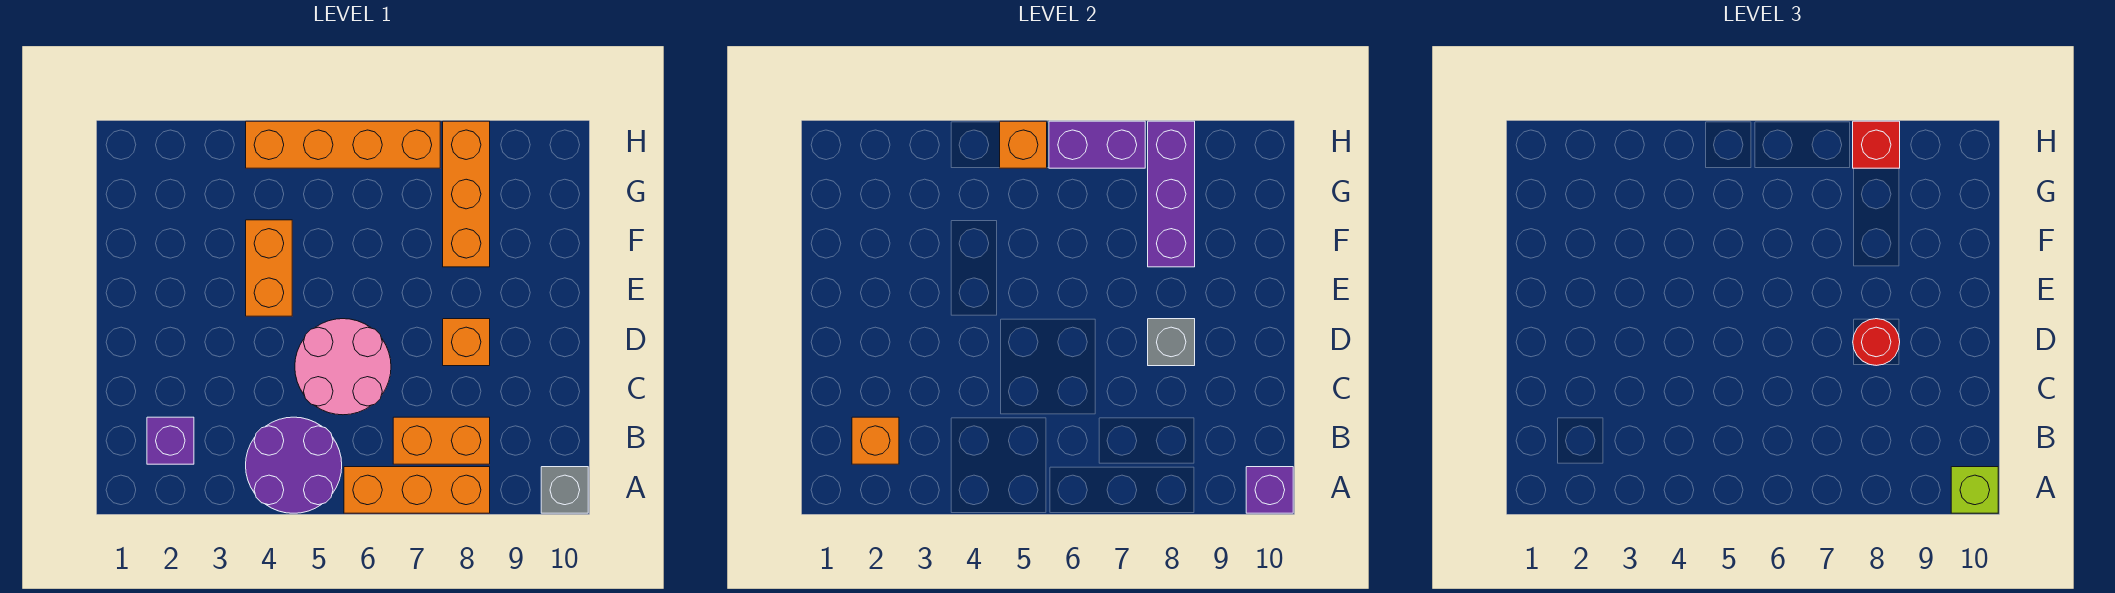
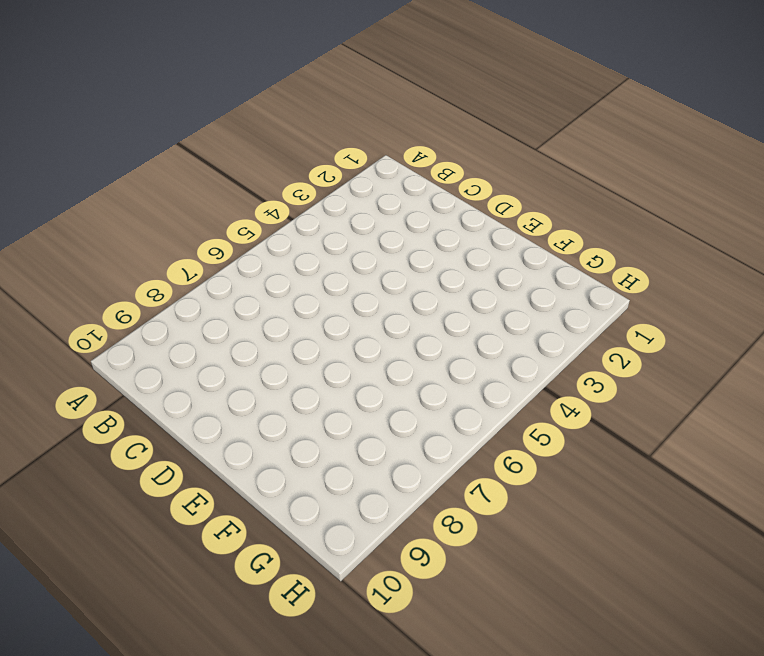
none -> purple 2x2 round brick [246,417,342,513]
none -> orange 1x3 brick [344,467,490,513]
none -> grey 1x1 brick [541,467,588,513]

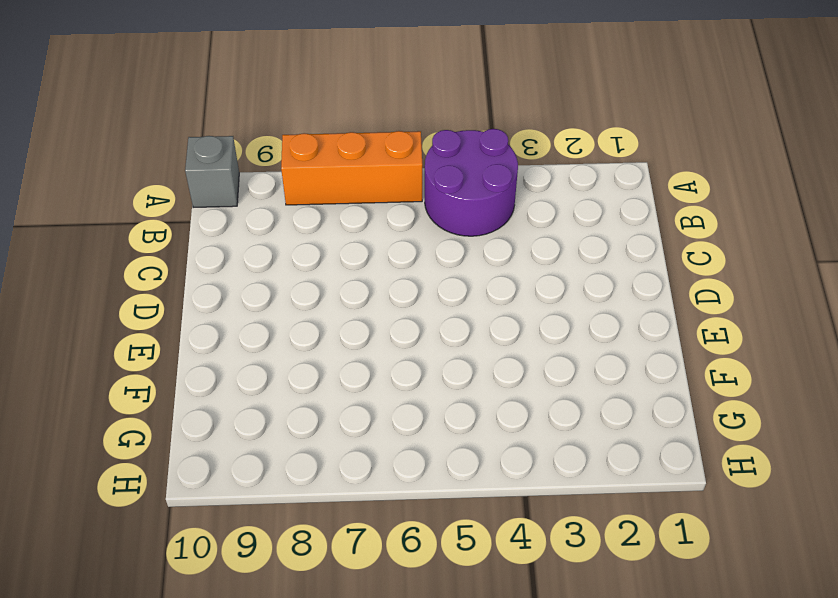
none -> purple 1x1 brick [147,417,194,464]
none -> orange 1x2 brick [393,417,490,464]
none -> pink 2x2 round brick [295,319,391,415]

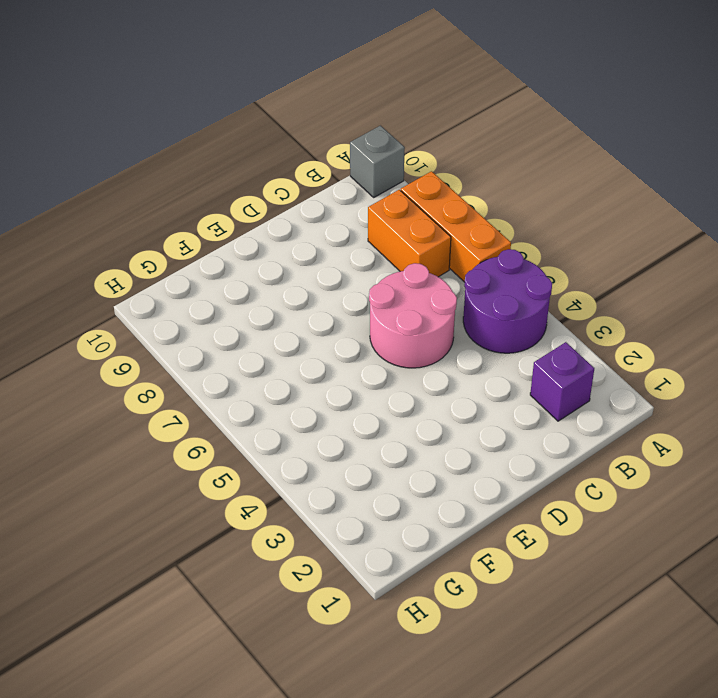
none -> orange 1x1 brick [443,319,490,366]
none -> orange 1x2 brick [246,220,292,316]
none -> orange 1x3 brick [443,121,490,267]

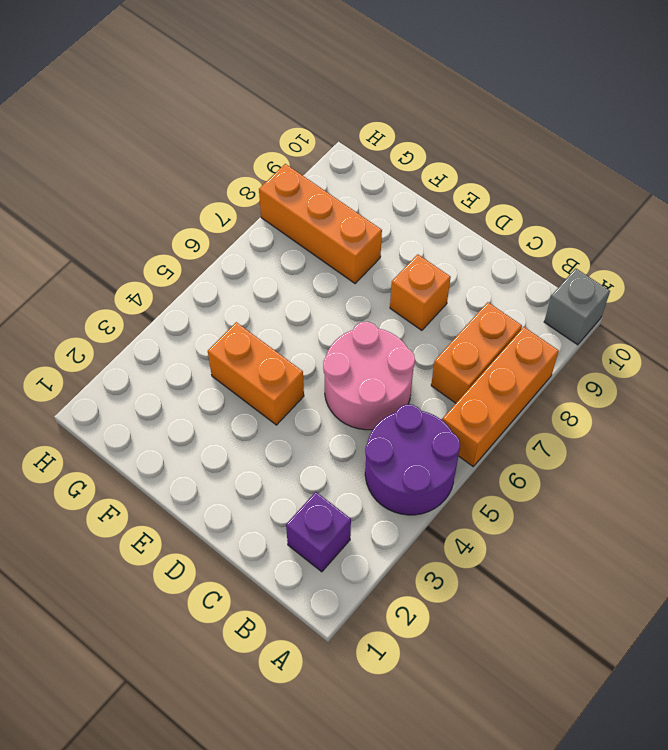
none -> orange 1x4 brick [246,121,440,168]
none -> purple 1x1 brick [1246,467,1293,513]
none -> orange 1x1 brick [852,417,899,464]

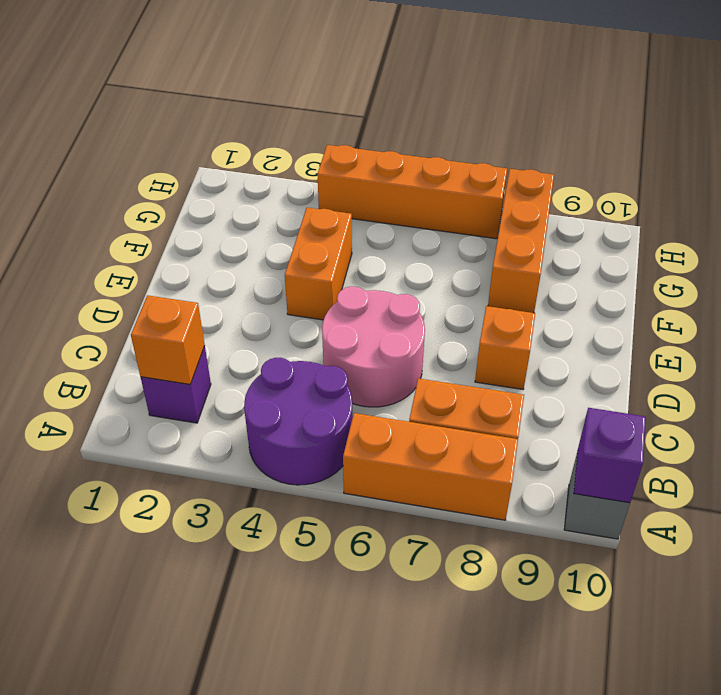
none -> grey 1x1 brick [1148,319,1195,366]
none -> purple 1x3 brick [1148,121,1195,267]
none -> orange 1x1 brick [1000,121,1047,168]

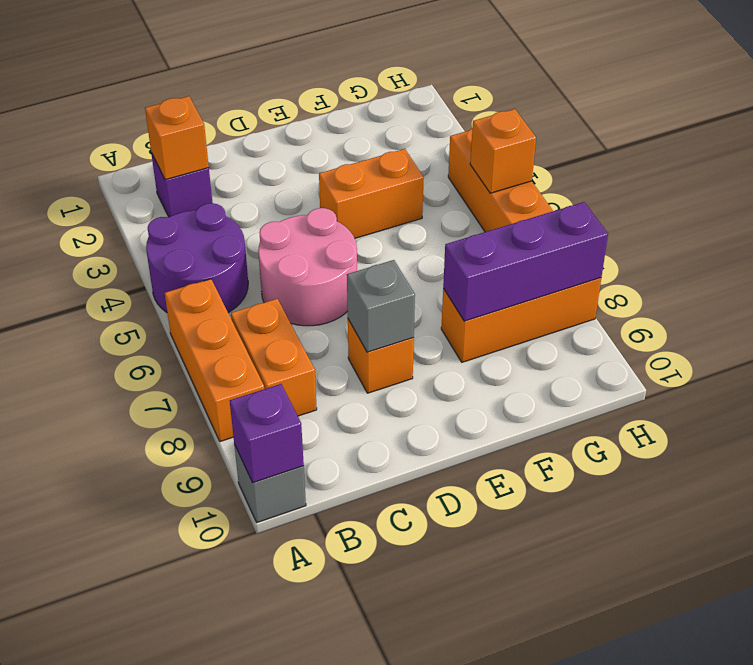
none -> purple 1x2 brick [1049,121,1145,168]
none -> lime 1x1 brick [1951,467,1998,513]
none -> red 1x1 round brick [1853,319,1900,366]

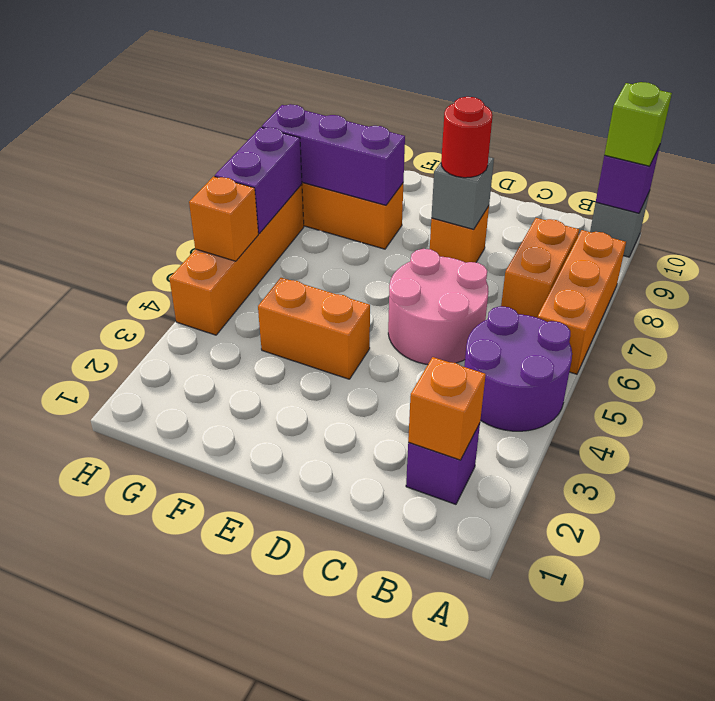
none -> red 1x1 brick [1853,121,1900,168]

